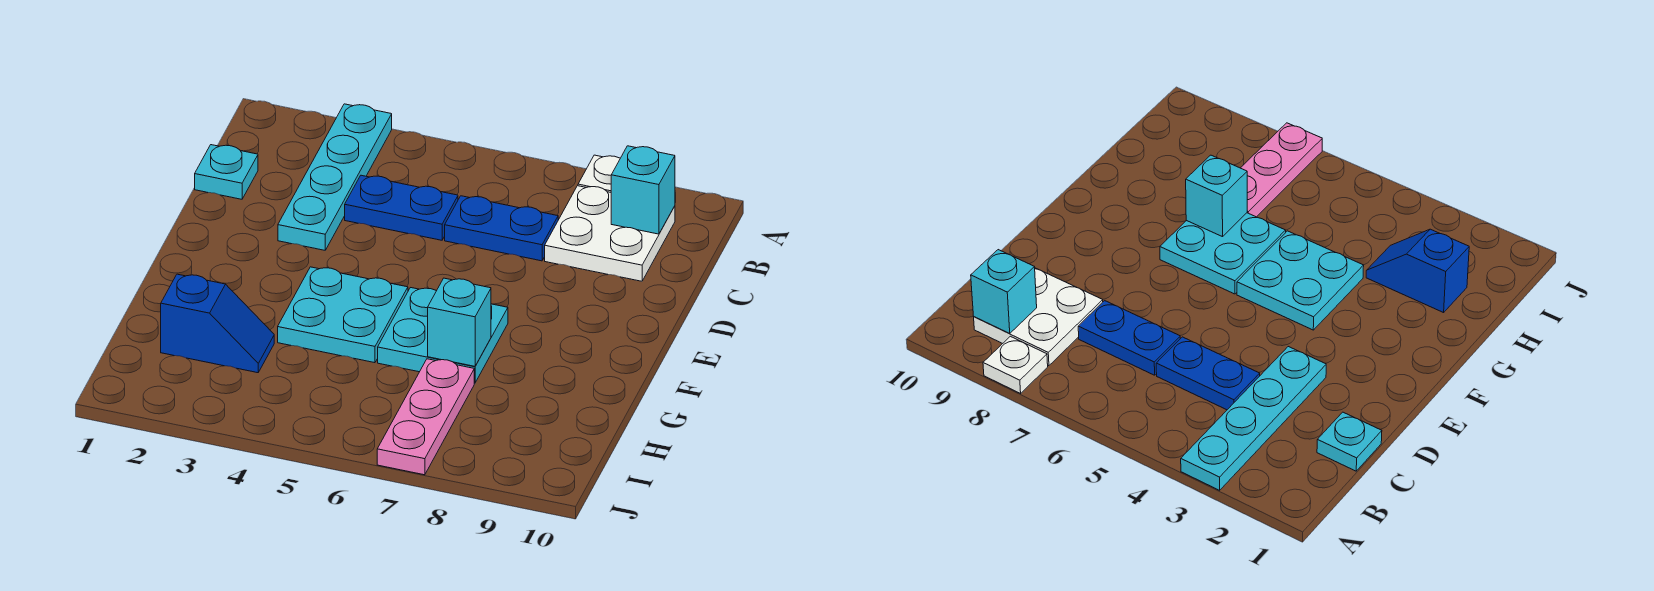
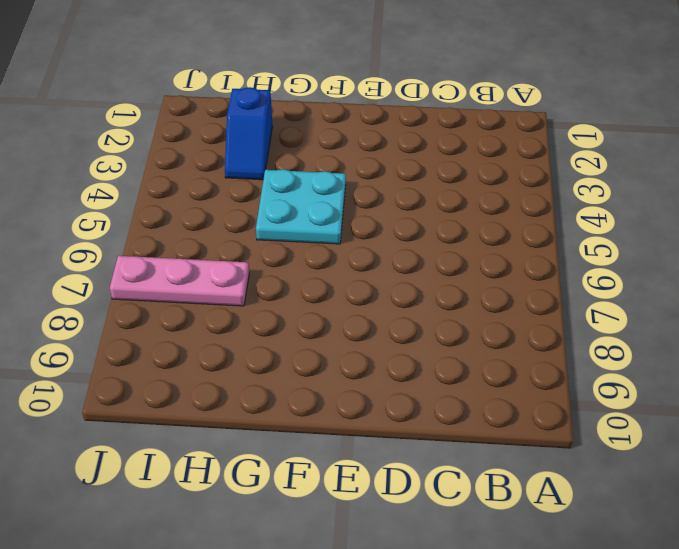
none -> cyan 1x4 plate [278,104,392,250]
none -> white 1x1 plate [578,155,620,192]
none -> white 2x2 plate [545,186,675,281]

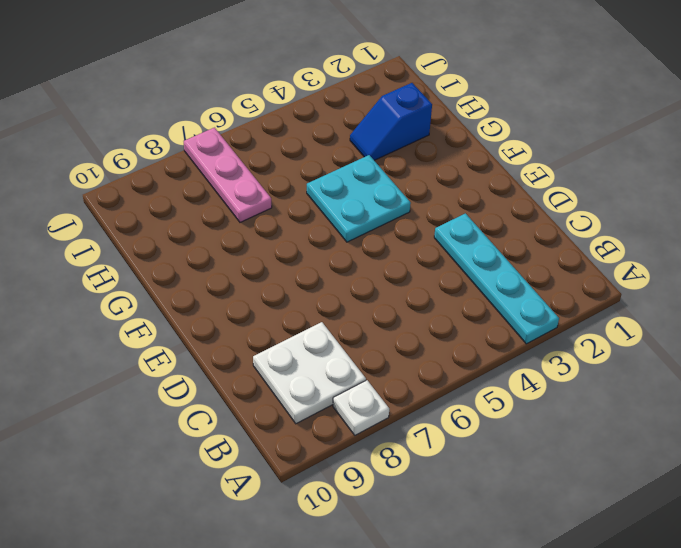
none -> cyan 1x1 plate [195,145,258,199]
none -> blue 1x2 plate [345,175,458,240]
none -> blue 1x2 plate [445,196,558,261]

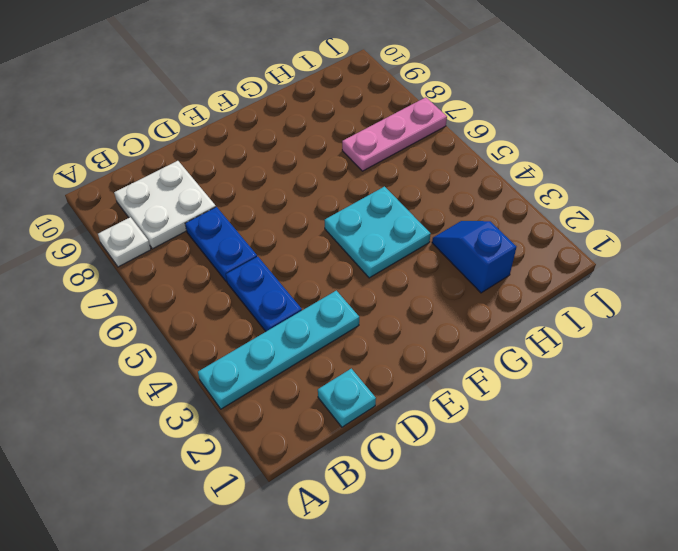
none -> cyan 2x2 plate [378,288,508,383]
none -> cyan 1x1 brick [611,146,675,234]
none -> cyan 1x1 brick [428,278,491,366]

